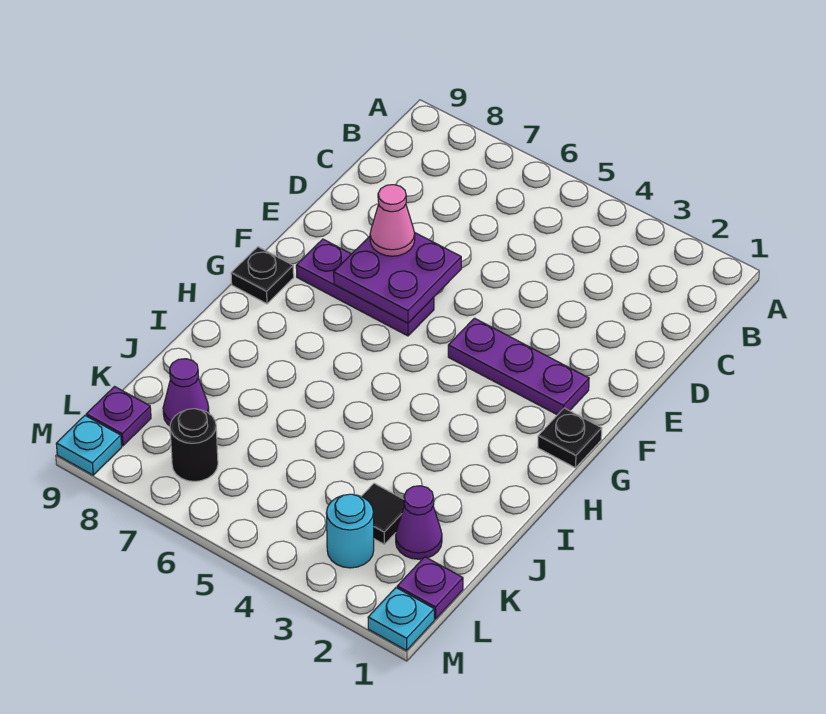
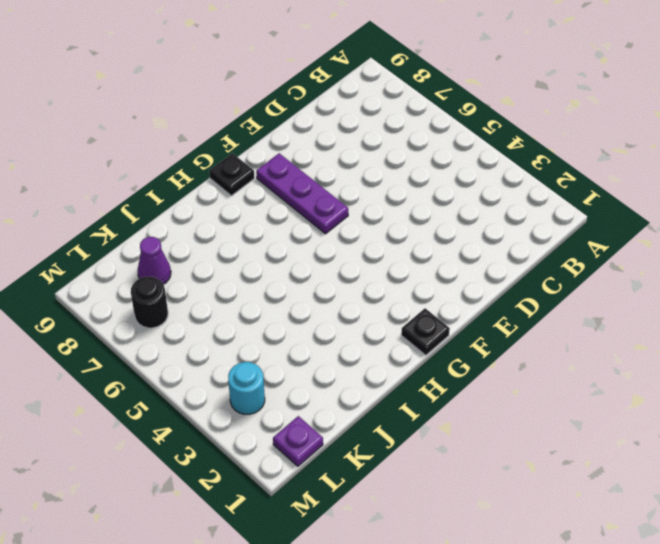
none -> purple 1x3 plate [448,318,589,415]
none -> purple 1x1 cone [396,486,442,559]
none -> black 1x1 tile [361,483,405,544]

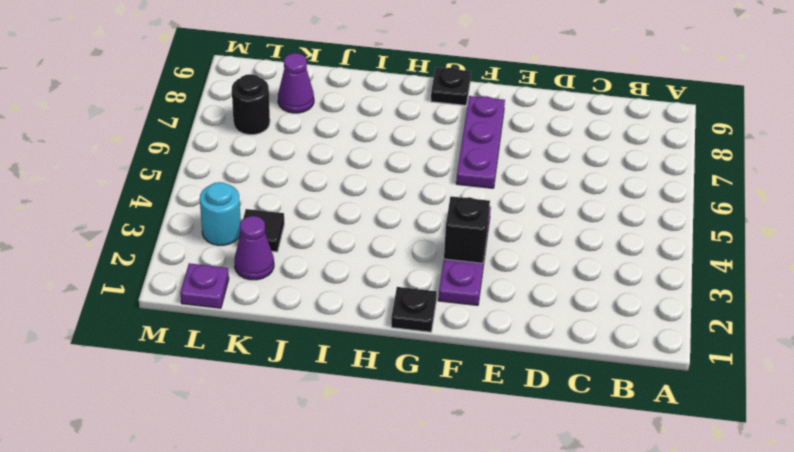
black 1x1 brick [444,196,490,263] -> none
none -> purple 1x1 plate [86,387,151,446]
none -> cyan 1x1 plate [368,588,434,650]
none -> cyan 1x1 plate [56,416,122,475]

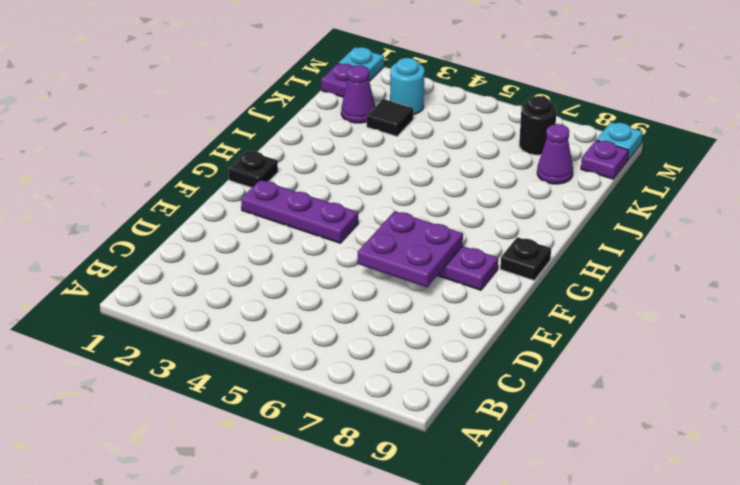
none -> pink 1x1 cone [370,185,415,256]

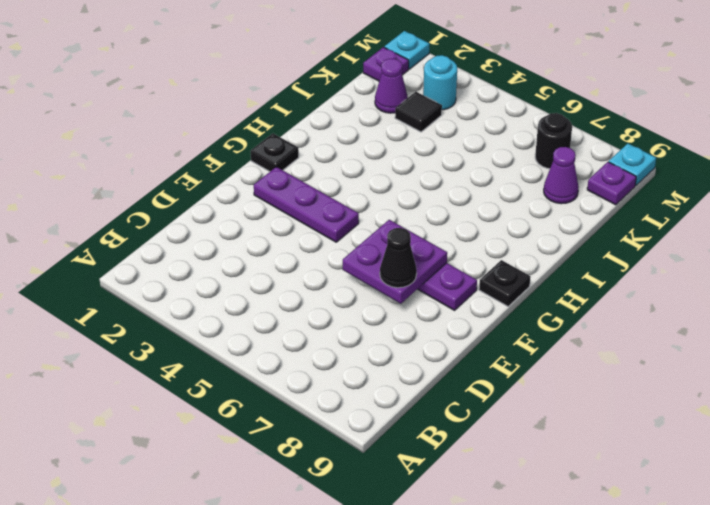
black 1x1 cone [380,228,417,288] -> pink 1x1 cone [370,185,415,256]

